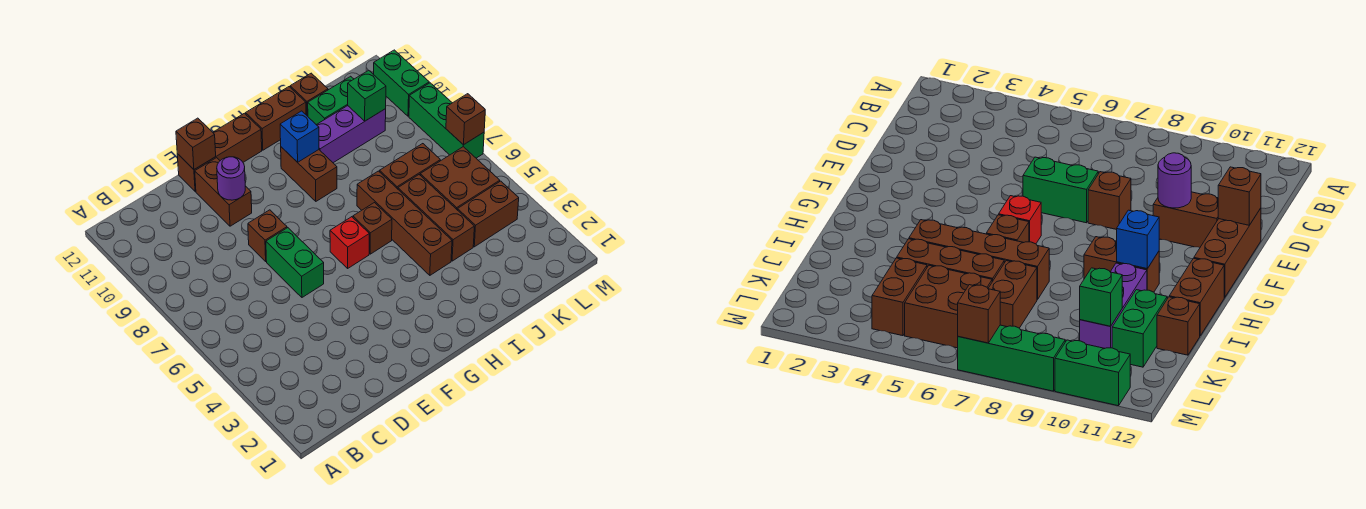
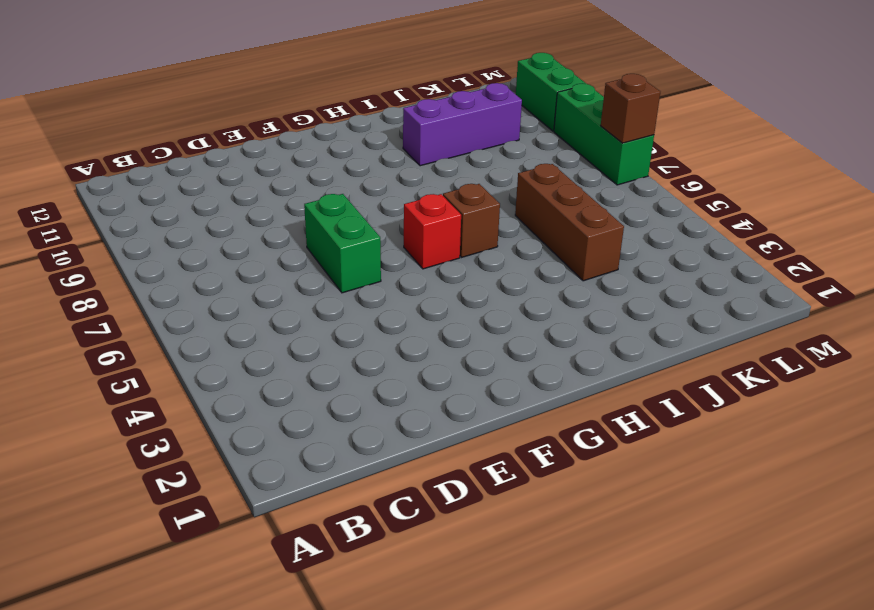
none -> brown 1x1 brick [248,210,287,261]
none -> brown 1x2 brick [195,158,252,226]
none -> brown 1x3 brick [177,113,262,192]

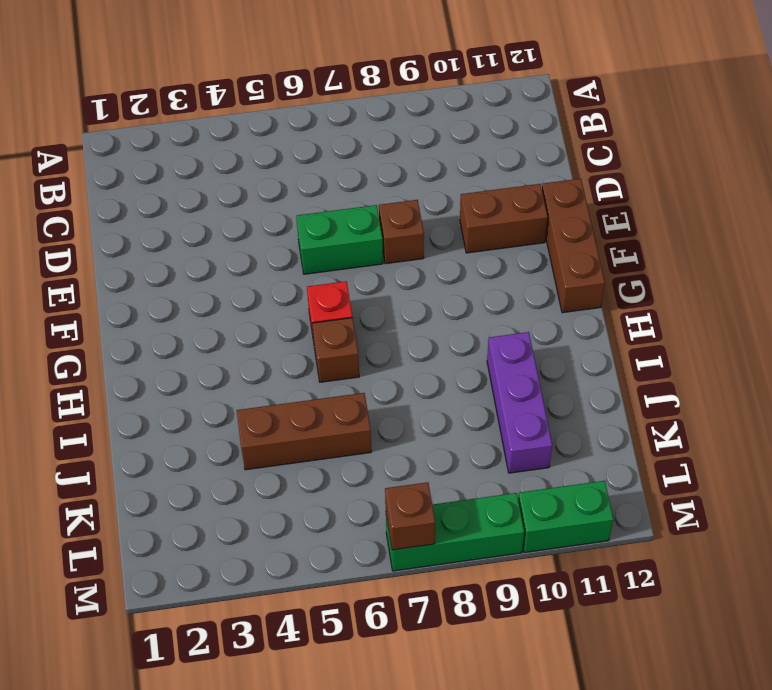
none -> brown 1x2 brick [281,147,337,201]
none -> brown 1x2 brick [246,87,306,150]
none -> brown 1x4 brick [357,171,452,275]

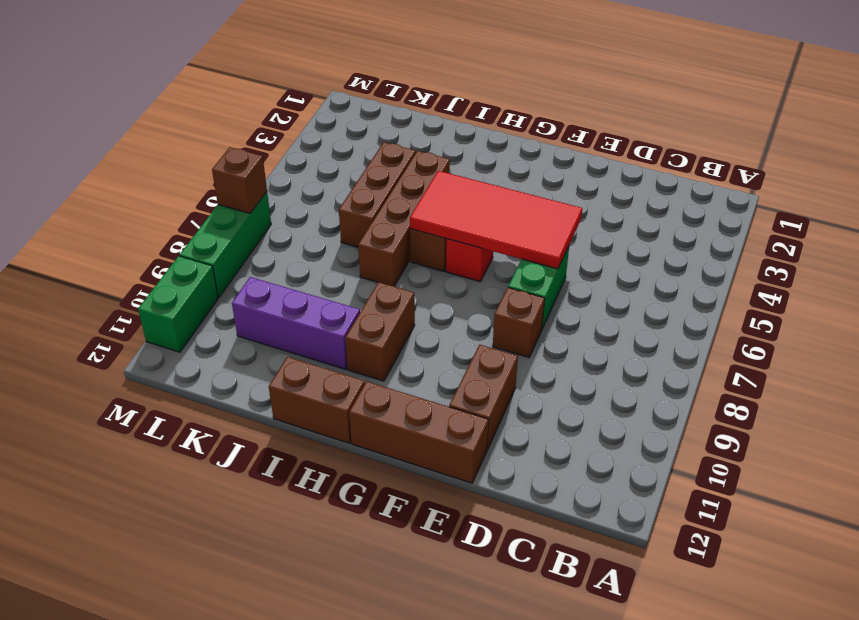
red 2x4 tile [410,171,582,269] -> none
none -> brown 1x2 brick [380,144,440,189]
none -> green 1x2 brick [308,76,354,125]
none -> brown 1x1 brick [290,73,328,116]

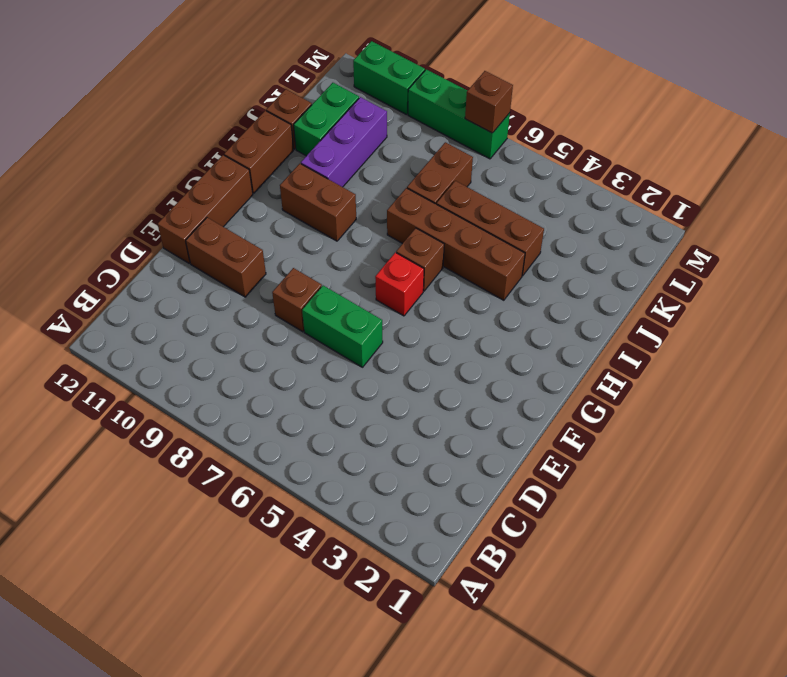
none -> brown 1x2 brick [458,181,519,247]
none -> brown 2x2 brick [420,147,500,210]
none -> purple 1x1 round brick [217,157,245,200]

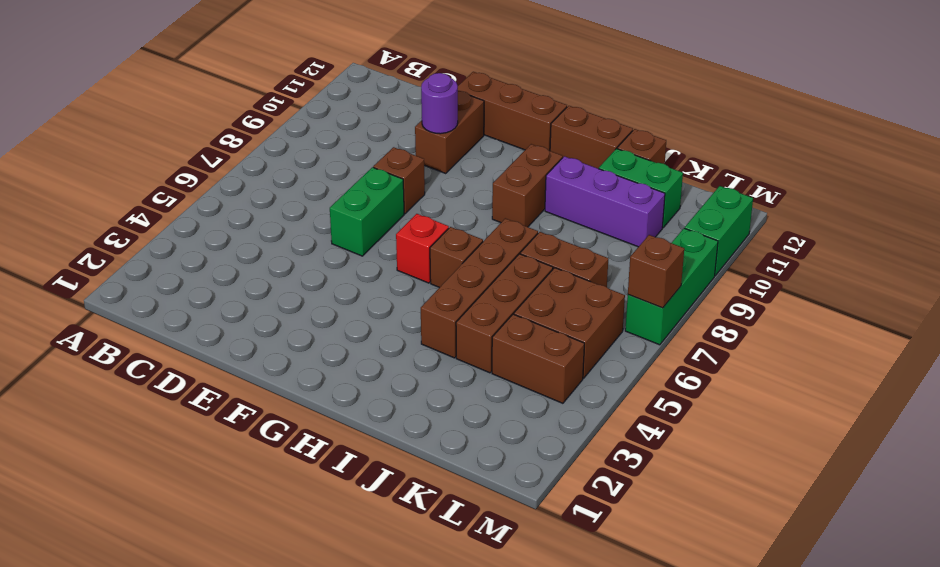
none -> brown 1x1 brick [176,118,216,169]
none -> blue 1x1 brick [280,111,319,162]
none -> green 1x1 brick [348,70,386,121]

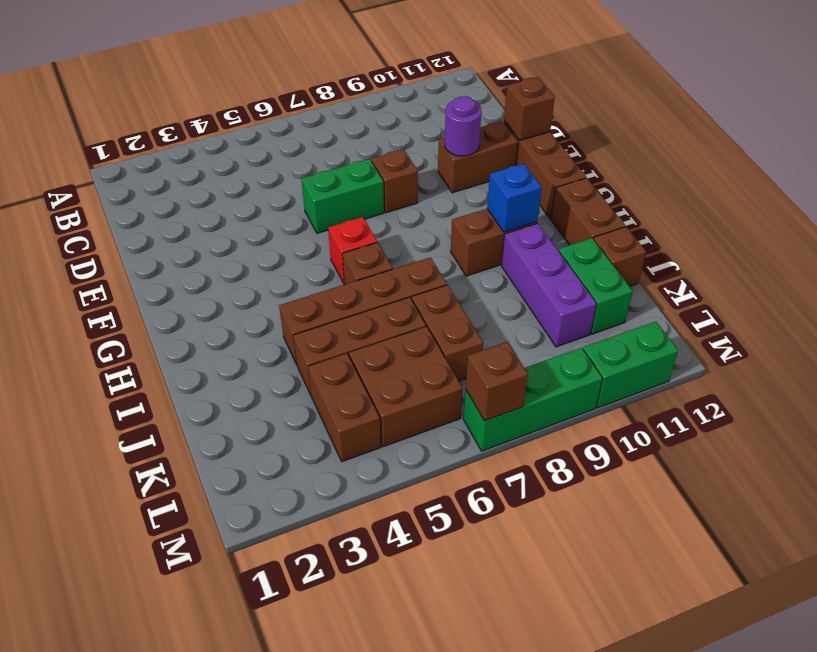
none -> green 1x1 brick [348,70,386,121]

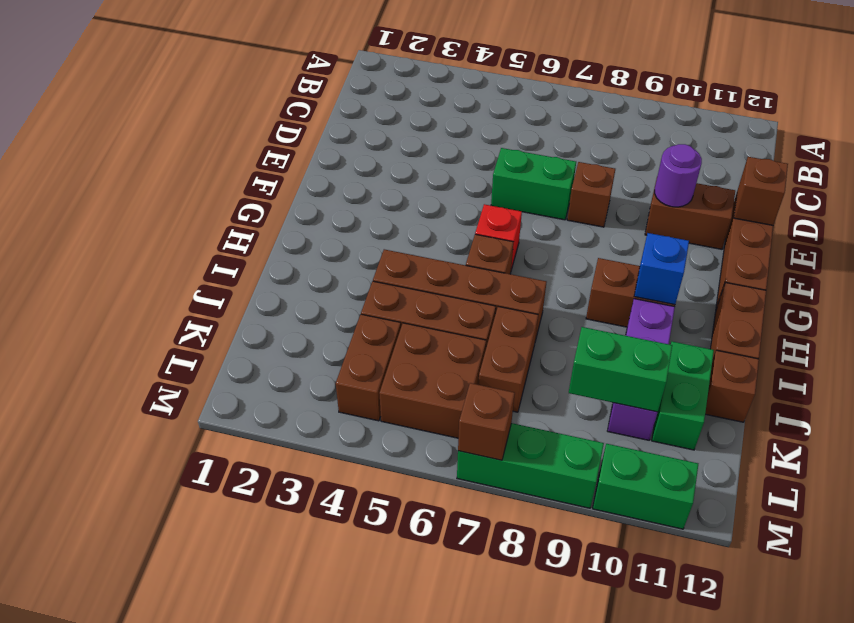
green 1x2 brick [569,327,672,412] -> green 1x1 brick [348,70,386,121]

